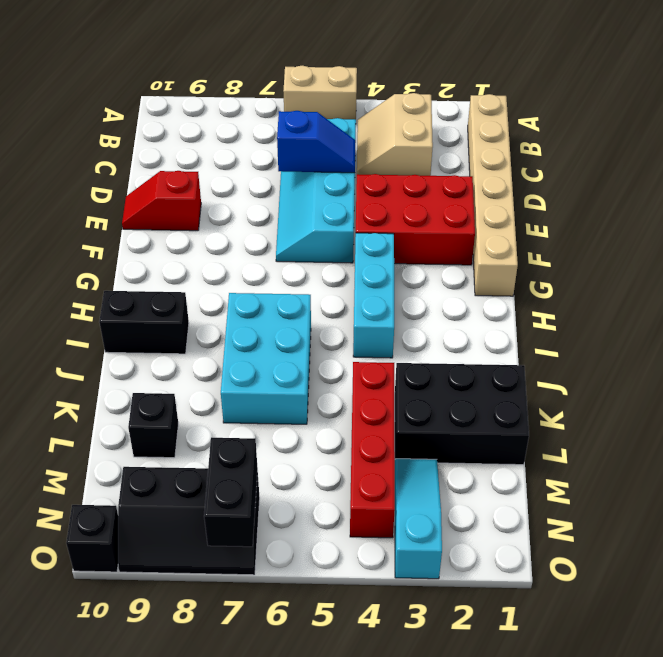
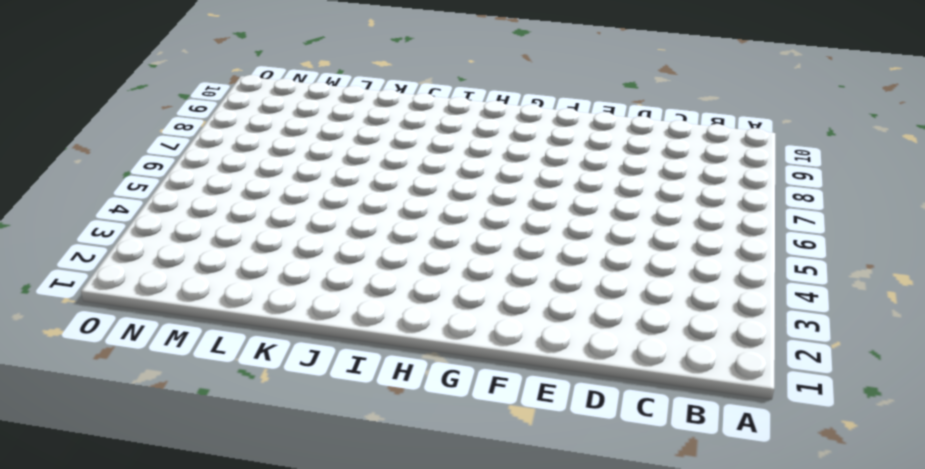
none -> tan 1x2 brick [283,66,357,120]
none -> tan 1x6 brick [468,94,518,296]
none -> tan 2x2 slope [357,93,433,176]

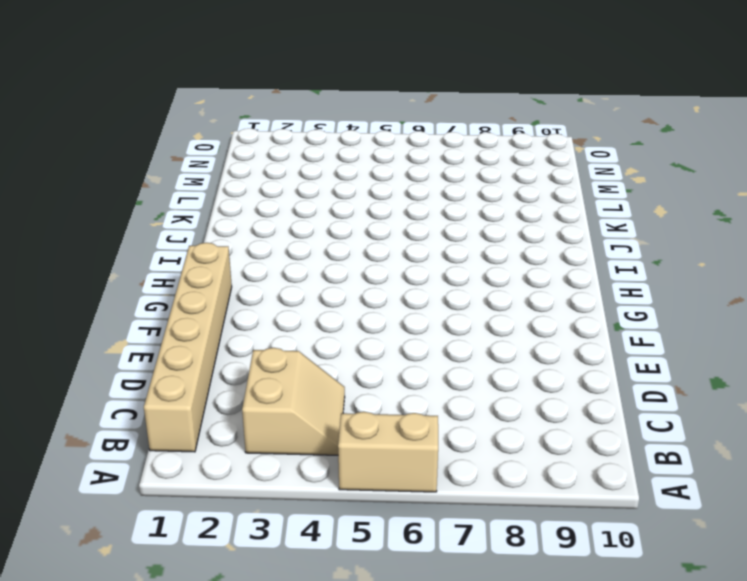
none -> cyan 2x4 slope [276,118,356,263]
none -> red 2x3 brick [356,174,475,265]
none -> red 1x2 slope [122,171,201,231]

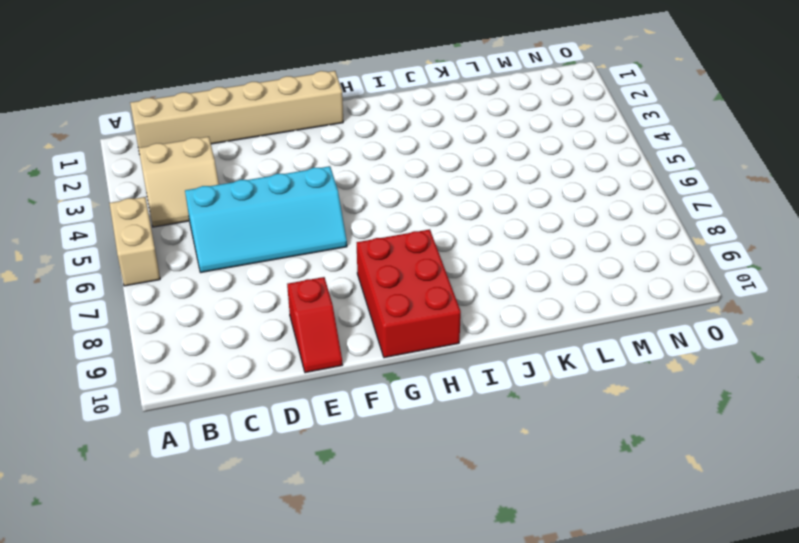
red 2x3 brick [357,229,461,358] -> red 2x3 brick moved to [356,174,475,265]
none -> cyan 1x3 brick [353,233,394,358]
none -> cyan 2x3 brick [221,293,311,424]
none -> black 1x2 brick [99,291,189,354]

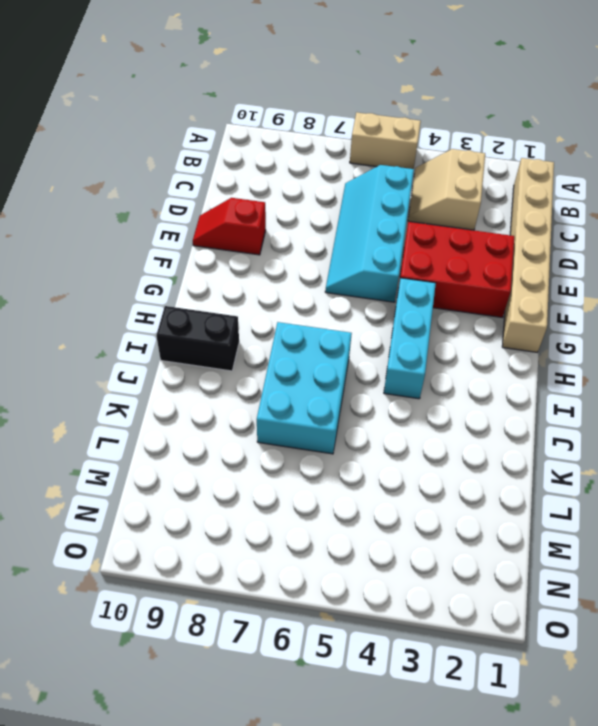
none -> black 2x3 brick [395,363,529,465]
none -> red 1x4 brick [350,362,395,538]
none -> black 1x1 brick [128,393,178,458]

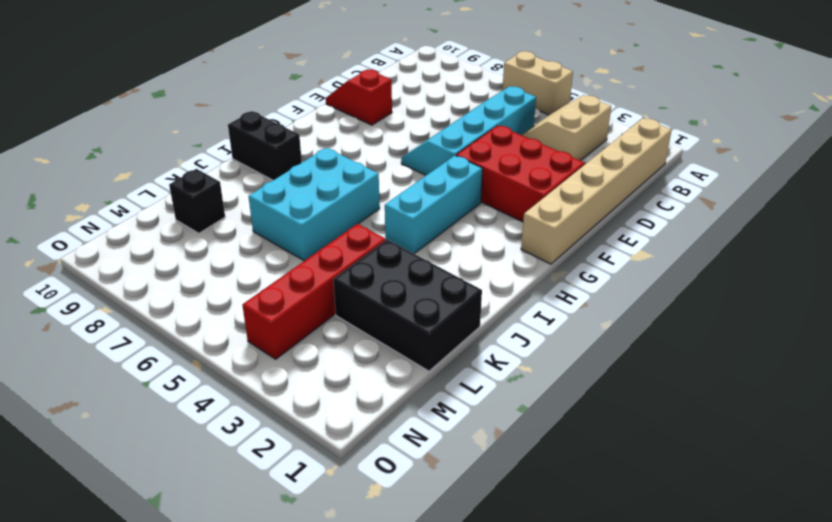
none -> cyan 1x3 slope [395,459,442,579]
none -> black 2x3 slope [118,467,260,575]
none -> black 1x1 brick [66,505,118,572]

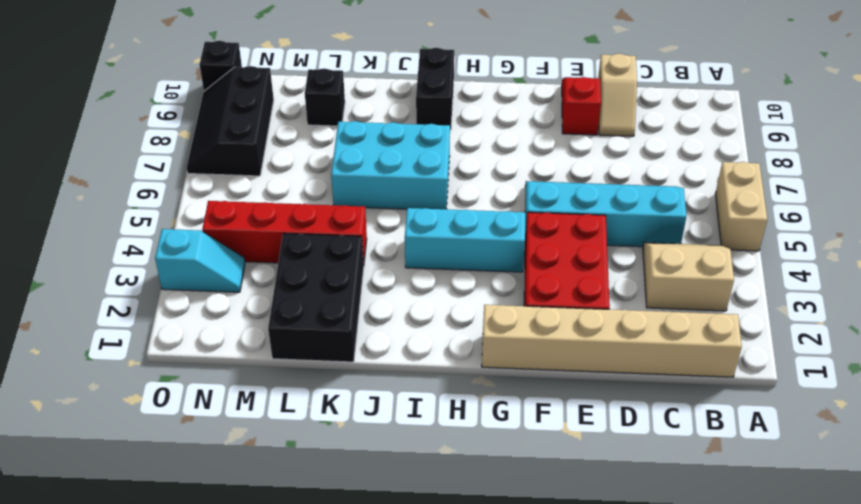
tan 1x2 slope [598,54,637,136] -> none
cyan 1x2 slope [155,229,245,292] -> cyan 1x3 slope [395,459,442,579]
none -> blue 1x2 slope [277,111,355,173]
none -> black 1x2 brick [204,438,258,547]

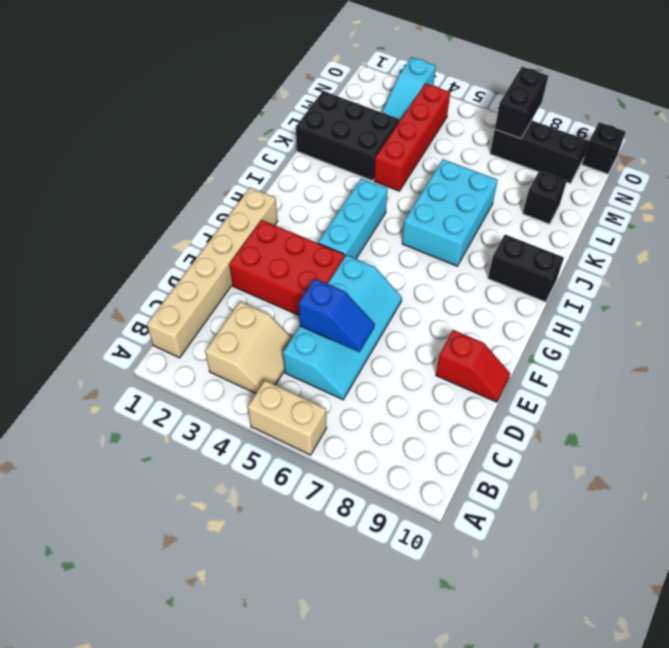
blue 1x2 slope [299,279,375,352] -> blue 1x2 slope turned to [277,111,355,173]

